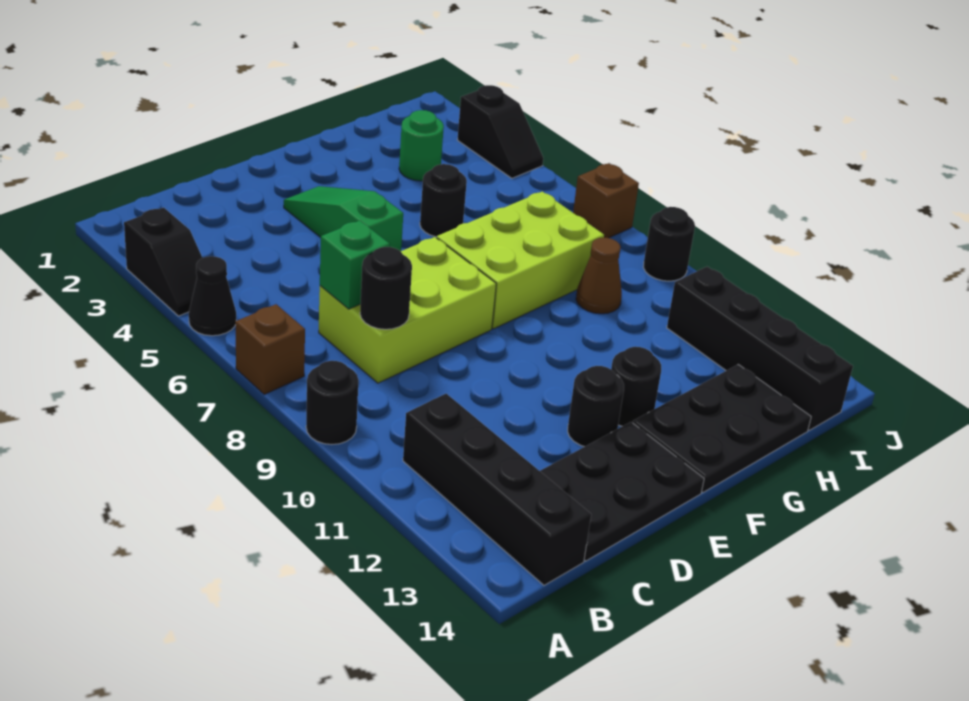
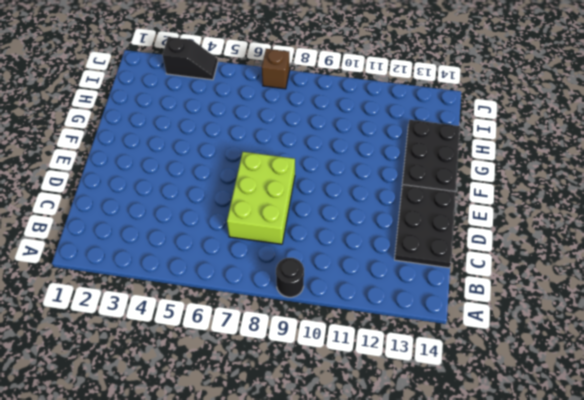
none -> black 1x2 slope [124,208,202,316]
none -> black 1x1 cone [189,256,236,336]
none -> brown 1x1 brick [235,304,305,394]

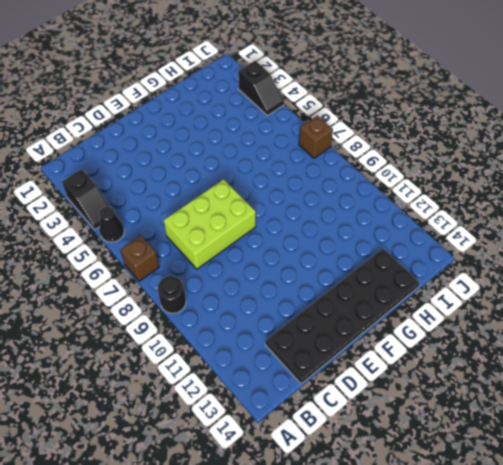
none -> black 1x4 brick [403,394,591,585]
none -> green 1x3 slope [284,186,403,251]
none -> black 1x1 round brick [568,366,624,447]

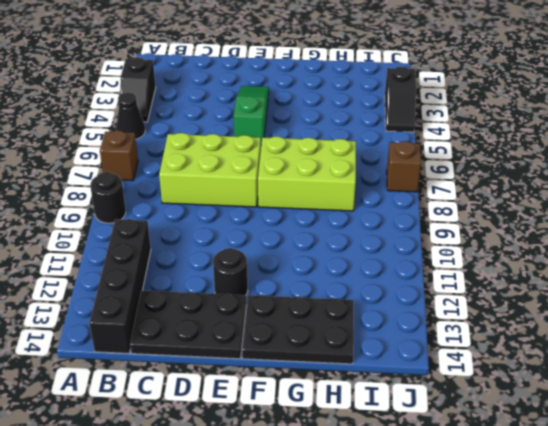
none -> black 1x1 round brick [611,347,661,426]
none -> black 1x1 round brick [420,164,467,237]
none -> green 1x1 round brick [399,110,444,181]

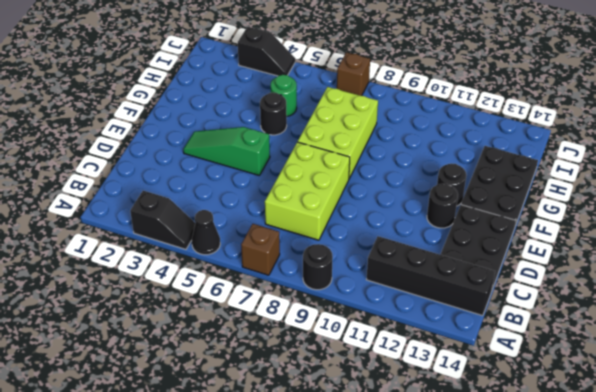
green 1x1 round brick [271,75,297,117] -> green 1x1 round brick moved to [399,110,444,181]
none -> brown 1x1 cone [576,238,622,314]
none -> black 1x4 brick [667,267,853,430]
none -> black 1x1 round brick [643,207,695,281]

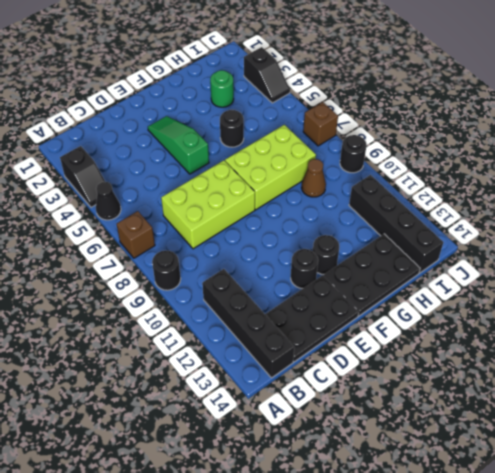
none -> green 1x1 brick [320,220,390,309]
none -> black 1x1 round brick [360,247,412,329]

